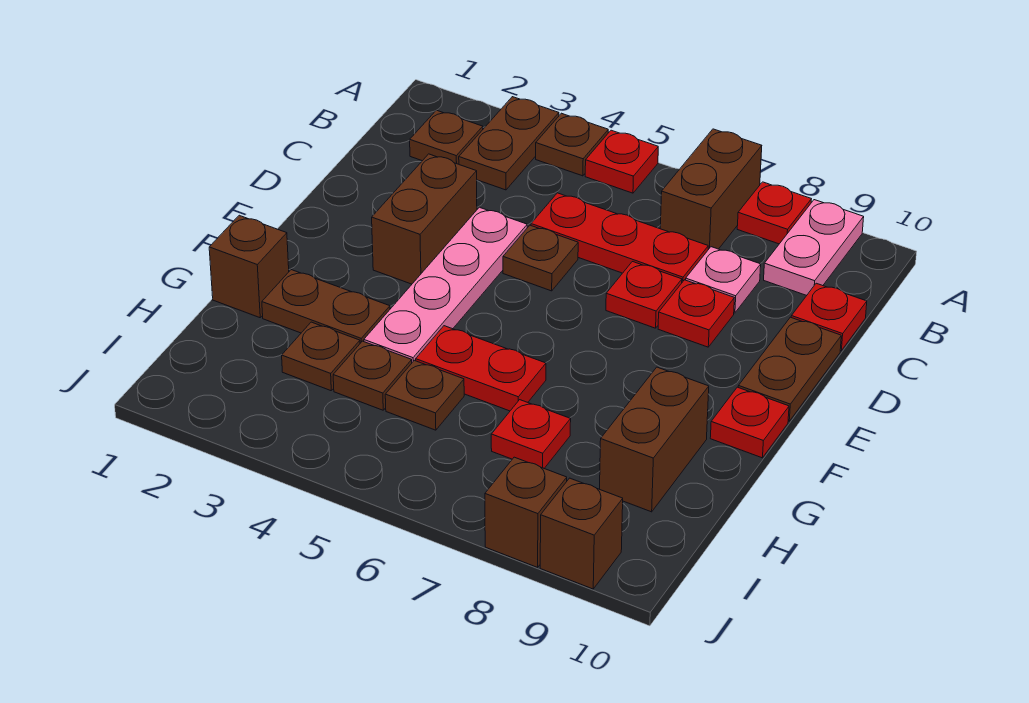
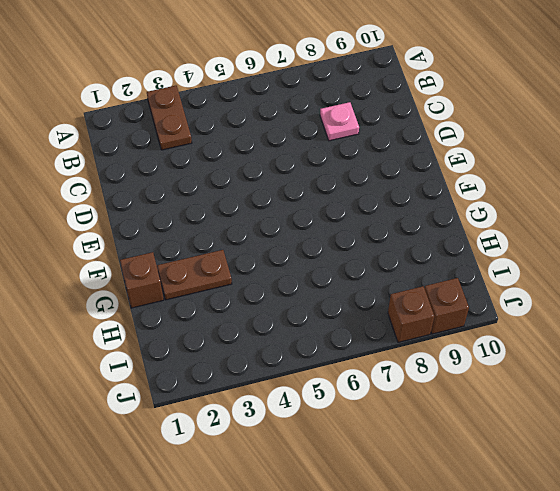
none -> brown 1x1 plate [536,113,608,176]
none -> red 1x1 plate [585,130,658,193]
none -> brown 1x2 brick [660,129,762,249]

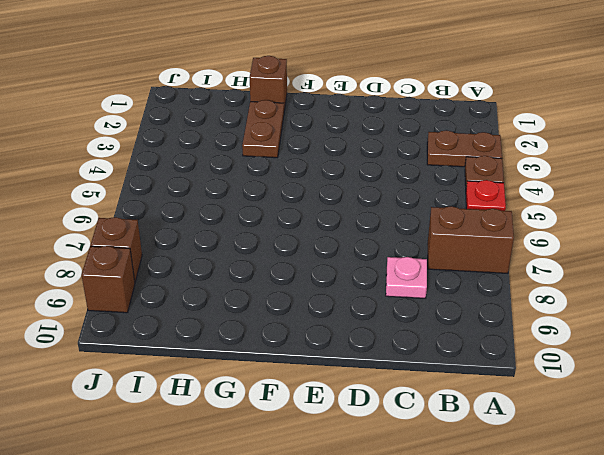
none -> red 1x1 plate [737,182,811,244]
none -> pink 1x2 plate [764,200,864,295]
none -> brown 1x1 plate [410,110,483,164]

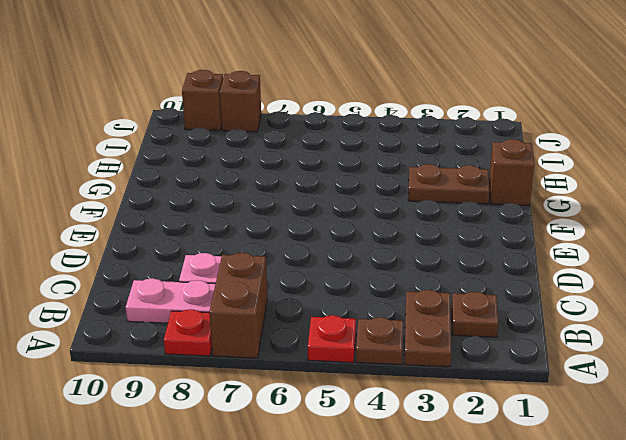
pink 1x2 plate [125,278,215,323] -> pink 1x2 plate turned to [764,200,864,295]
none -> red 1x3 plate [531,193,708,282]
none -> red 1x1 plate [791,283,867,351]
none -> brown 1x2 brick [372,154,477,284]

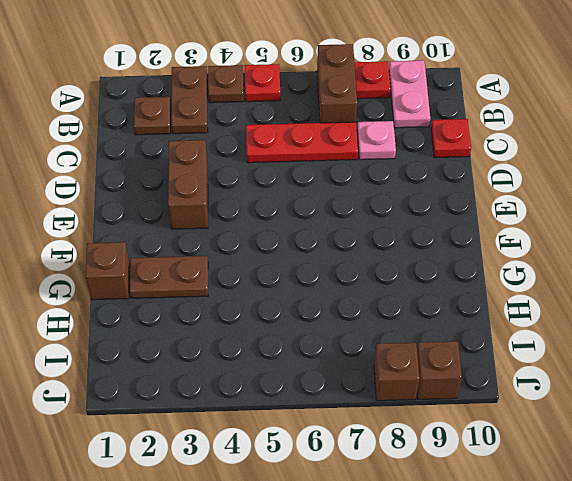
none -> pink 1x4 plate [364,207,527,362]
none -> brown 1x1 plate [503,225,578,291]
none -> red 1x1 plate [606,262,682,328]

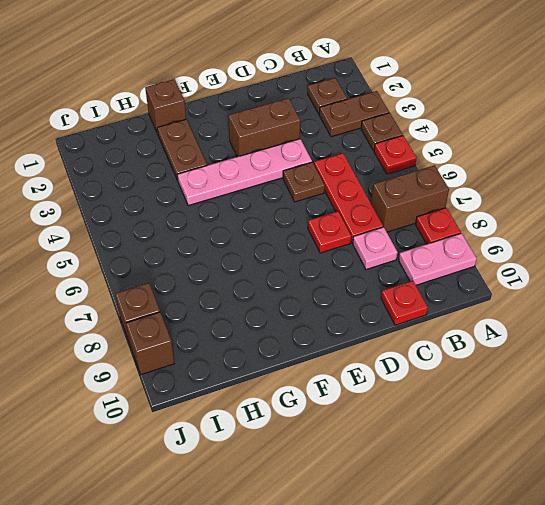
none -> red 1x1 plate [658,280,734,347]
none -> brown 1x2 plate [738,317,841,421]
none -> red 1x1 plate [710,387,789,458]

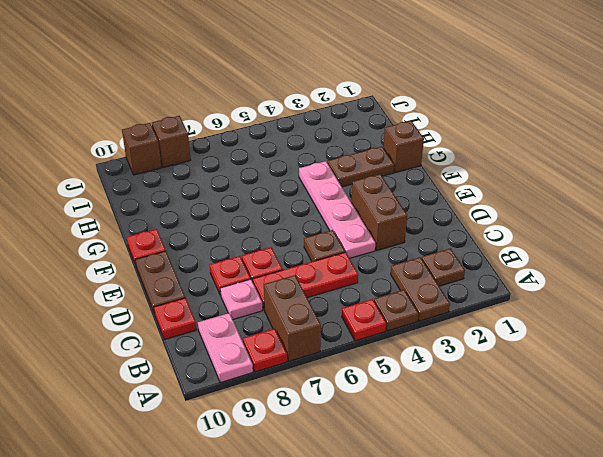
none -> red 1x2 plate [416,326,546,411]
none -> brown 1x2 brick [600,367,709,512]
none -> brown 1x1 plate [282,322,360,391]

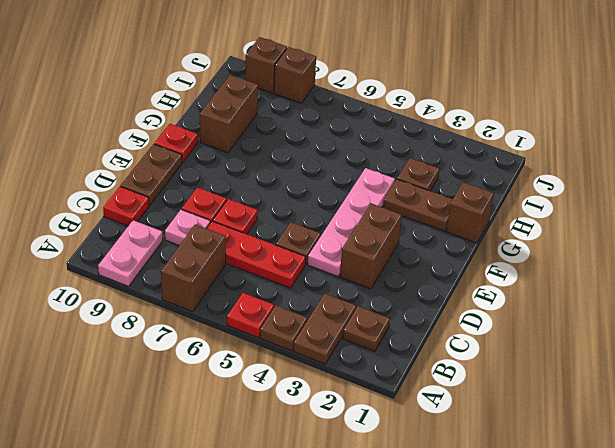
none -> red 1x1 plate [737,182,811,244]
none -> red 1x2 plate [416,326,546,411]
none -> brown 1x1 plate [333,341,412,410]

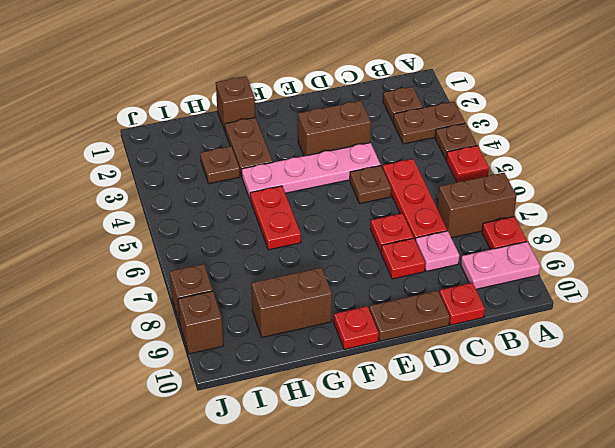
none -> brown 1x1 plate [333,341,412,410]
none -> brown 1x1 plate [385,360,464,430]
none -> red 1x1 plate [491,400,571,468]

